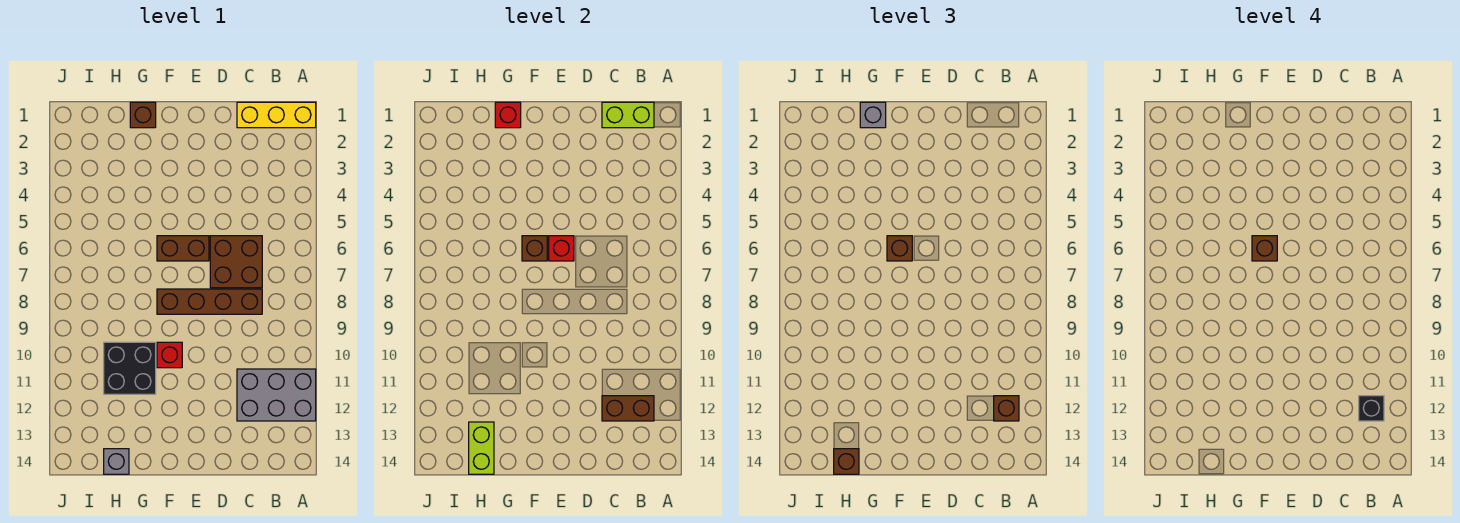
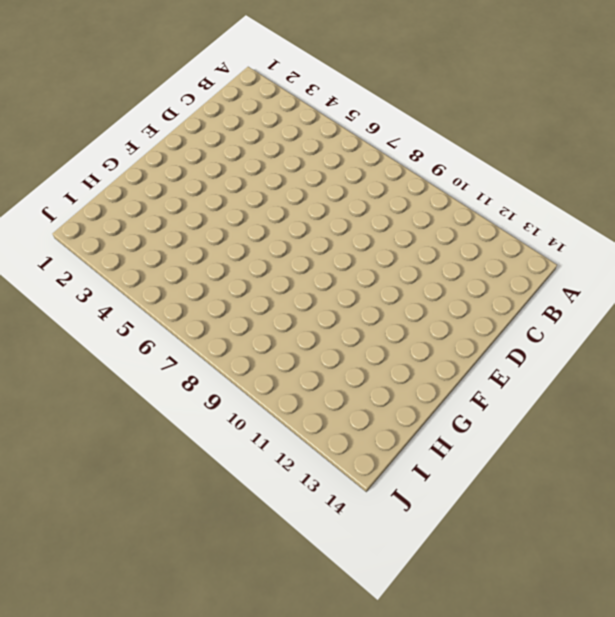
none -> yellow 1x3 brick [237,102,316,128]
none -> grey 2x3 brick [237,369,316,421]
none -> brown 2x2 brick [210,236,262,288]

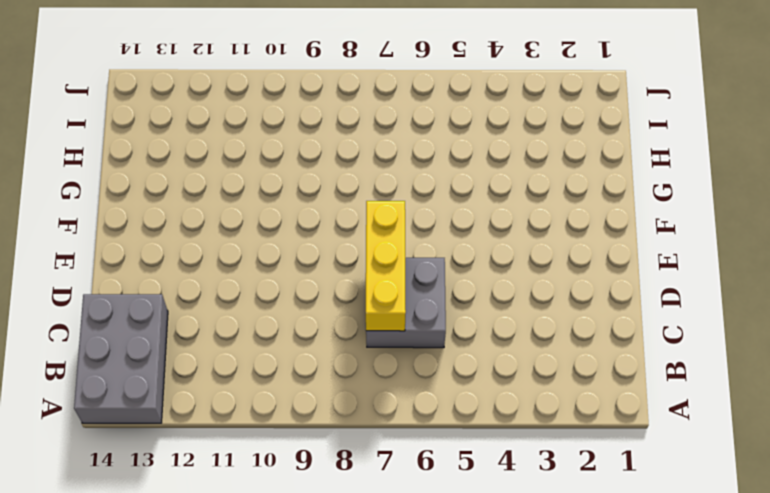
grey 2x3 brick [74,294,168,423] -> grey 2x3 brick moved to [237,369,316,421]
grey 2x2 brick [366,258,446,348] -> brown 2x2 brick [210,236,262,288]
yellow 1x3 brick [366,201,406,331] -> yellow 1x3 brick moved to [237,102,316,128]
none -> brown 1x4 brick [157,289,262,314]
none -> brown 1x2 brick [157,236,209,261]
none -> red 1x1 brick [157,342,182,368]

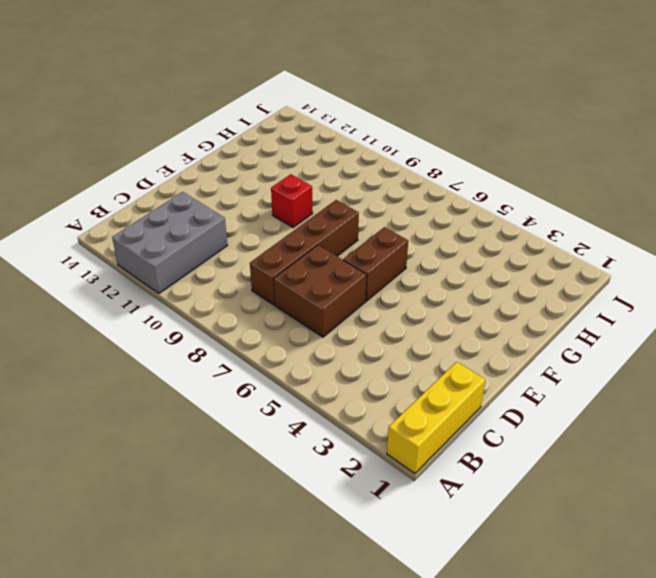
none -> brown 1x1 brick [130,102,156,128]
none -> black 2x2 brick [104,342,156,394]
none -> grey 1x1 brick [104,449,129,474]

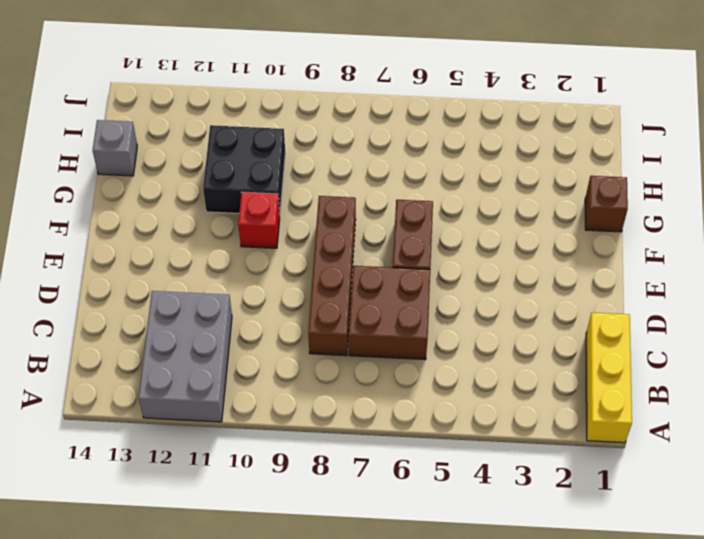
none -> lime 1x2 brick [602,102,654,128]
none -> brown 1x2 brick [602,396,654,421]
none -> red 1x1 brick [549,236,574,261]

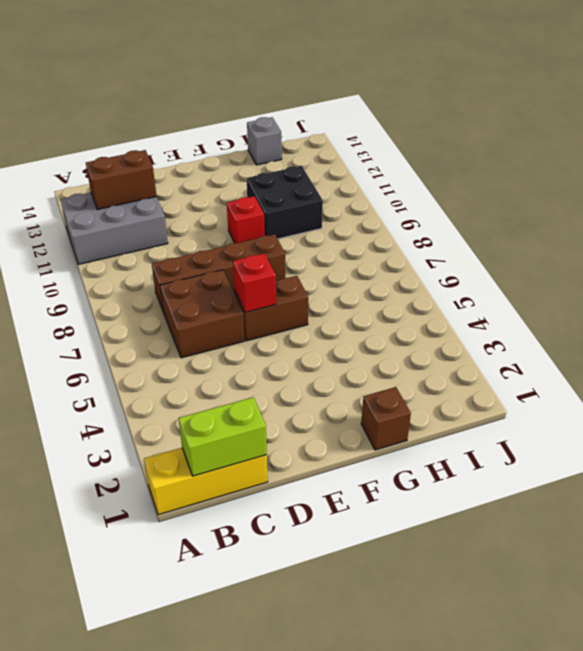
none -> brown 1x1 brick [522,236,547,261]
none -> red 1x1 brick [495,102,521,128]
none -> lime 1x2 brick [469,422,494,474]

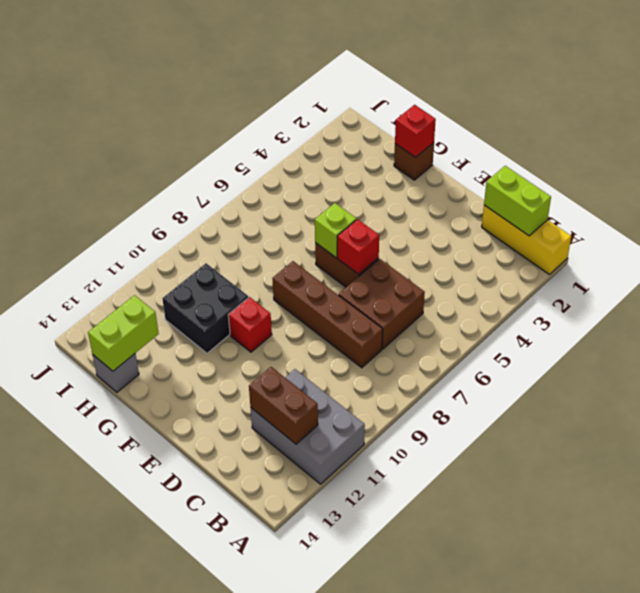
lime 1x1 brick [315,203,356,258] -> brown 1x1 brick [522,236,547,261]
none -> brown 1x1 brick [994,396,1019,421]
none -> brown 1x1 brick [887,236,912,261]
none -> grey 1x1 brick [860,102,886,128]

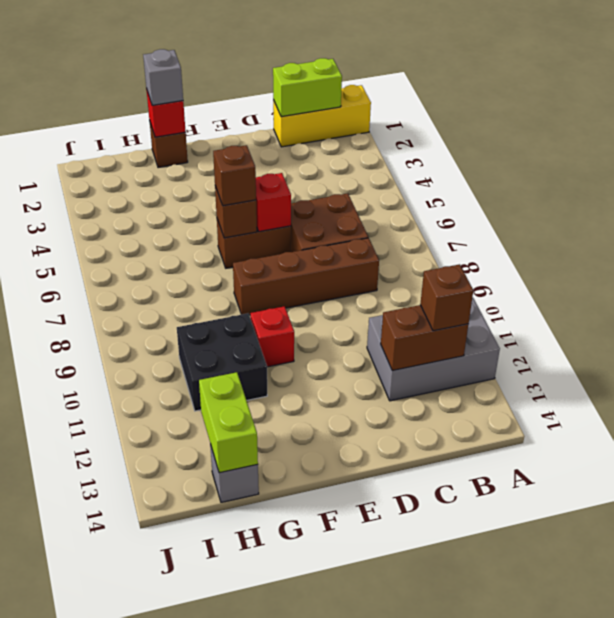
none -> brown 1x1 brick [834,449,859,474]
none -> black 1x1 brick [1359,396,1384,421]
none -> brown 1x1 brick [1252,236,1277,261]

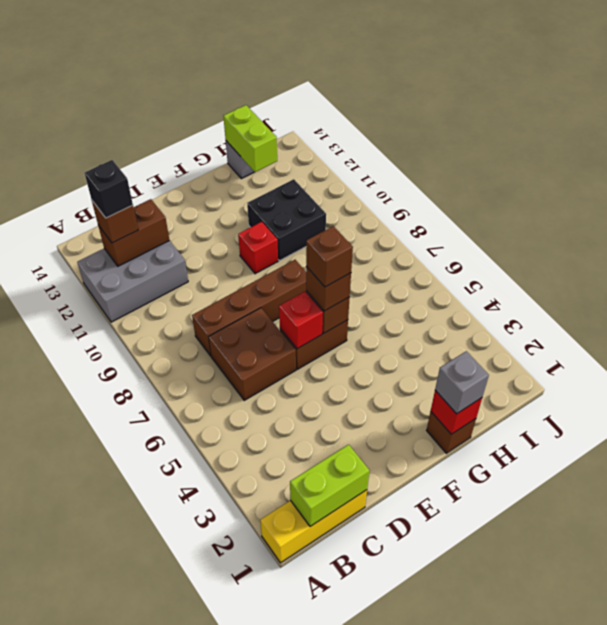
none -> brown 1x1 brick [834,449,859,474]

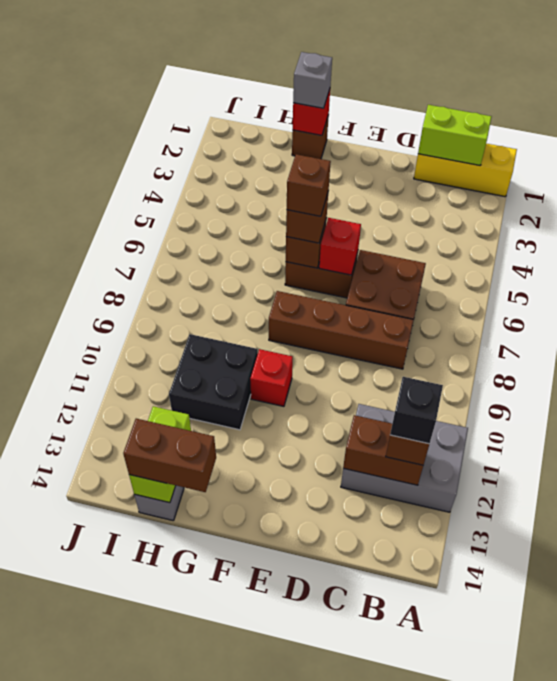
brown 1x2 brick [123,419,216,492] -> brown 1x1 brick [834,449,859,474]

